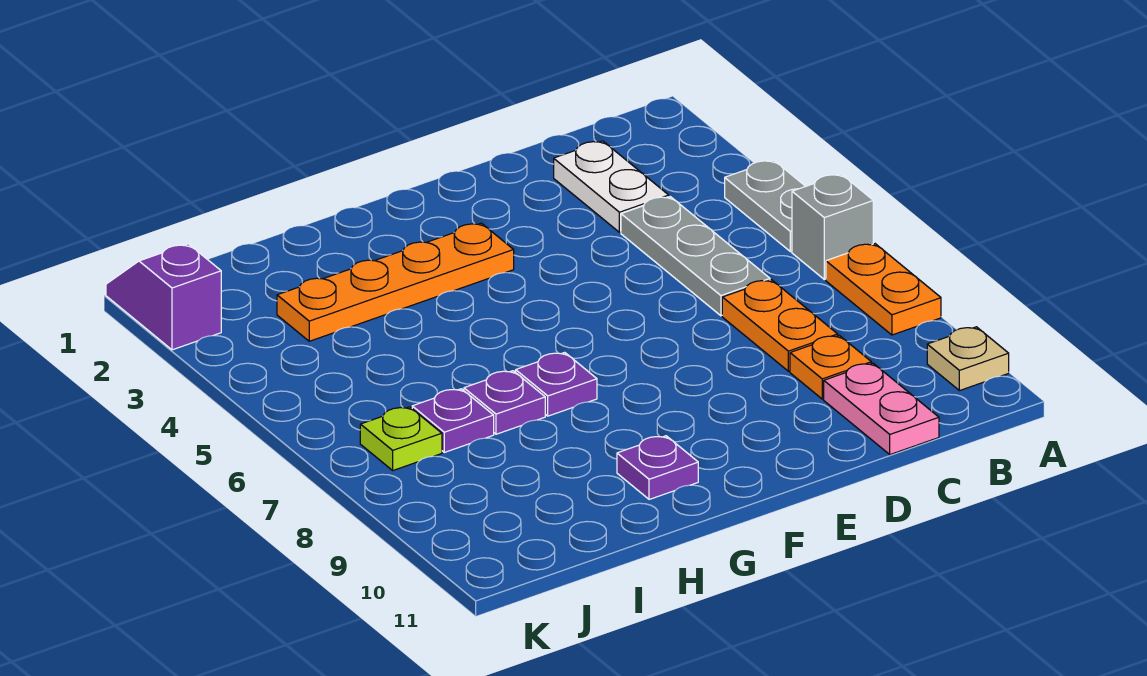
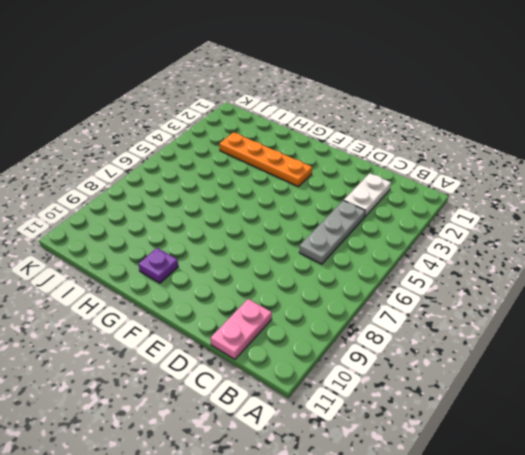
none -> grey 1x2 plate [725,160,805,252]
none -> grey 1x1 brick [792,174,873,279]
none -> orange 1x2 plate [826,244,941,335]

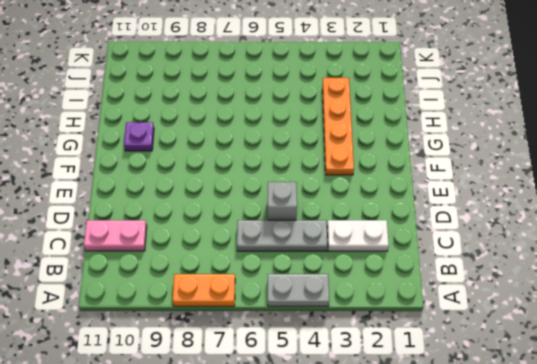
grey 1x1 brick [268,182,297,220] -> grey 1x1 brick moved to [792,174,873,279]
none -> tan 1x1 plate [927,327,1009,391]
none -> orange 1x2 plate [722,280,838,371]
none -> orange 1x1 plate [790,335,871,399]

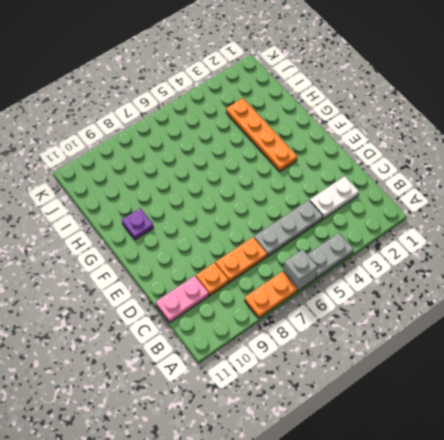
none -> tan 1x1 plate [927,327,1009,391]
none -> purple 1x1 plate [516,352,597,416]
none -> purple 1x1 plate [464,371,545,434]

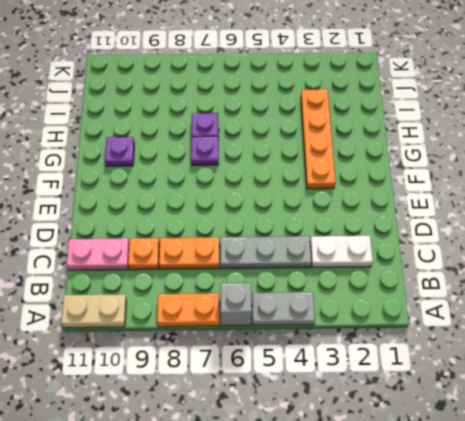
tan 1x2 plate [61,294,126,328] -> tan 1x1 plate [927,327,1009,391]
none -> purple 1x1 plate [412,389,494,452]
none -> lime 1x1 plate [360,407,442,470]
none -> purple 1x2 slope [106,244,221,350]

